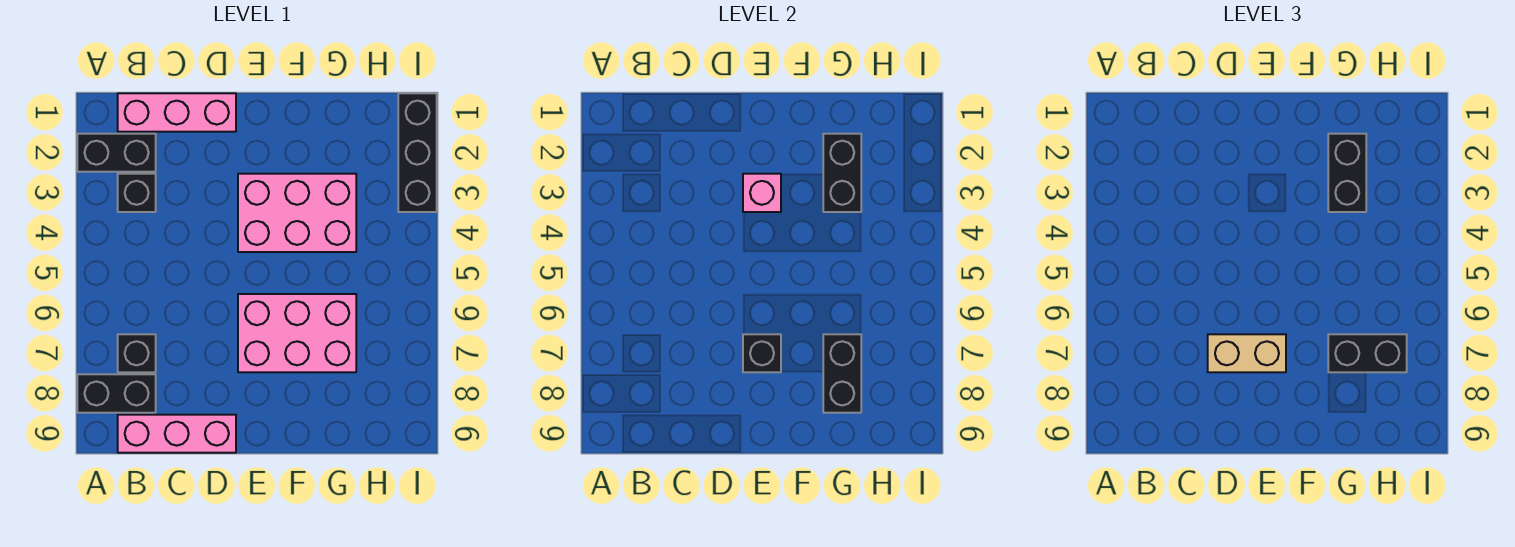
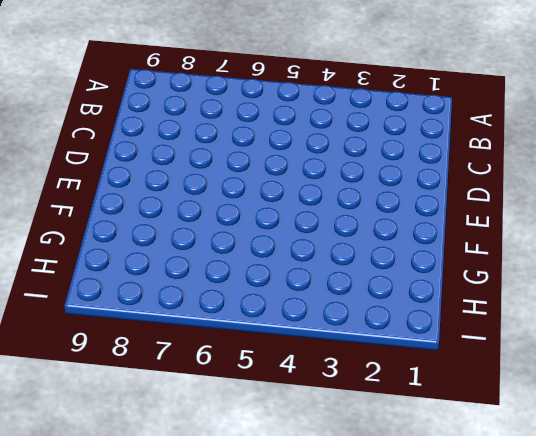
none -> black 1x2 brick [77,134,156,172]
none -> black 1x2 brick [77,374,156,413]
none -> pink 1x3 brick [118,93,236,132]

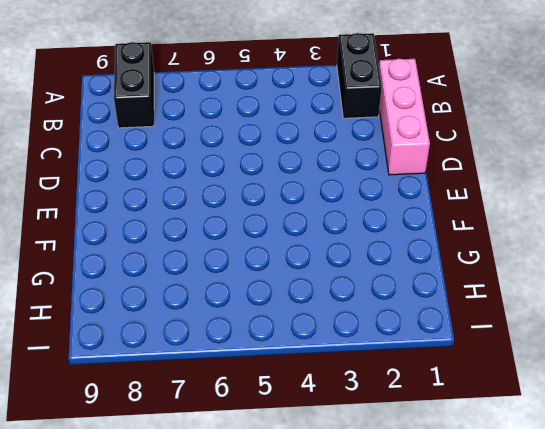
none -> black 1x1 brick [118,174,156,212]
none -> black 1x1 brick [118,334,156,372]
none -> pink 1x3 brick [118,415,236,453]

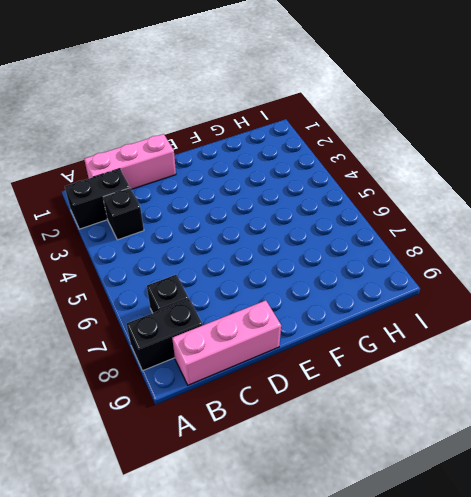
none -> pink 2x3 brick [238,174,356,252]
none -> pink 2x3 brick [238,294,356,372]
none -> black 1x3 brick [398,93,437,212]

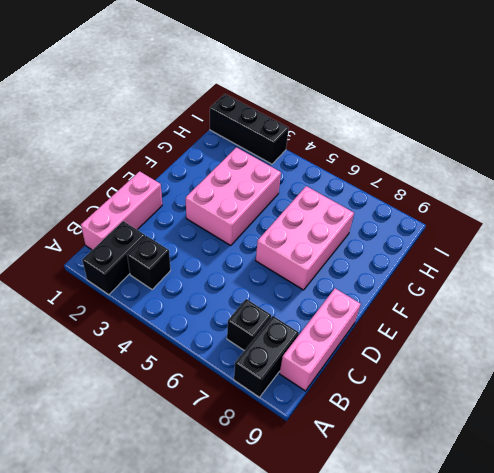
none -> pink 1x1 brick [743,174,781,212]
none -> black 1x1 brick [743,334,781,372]
none -> black 1x2 brick [823,134,861,212]

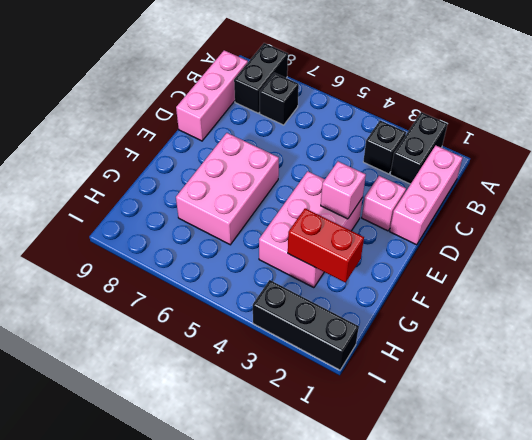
pink 1x1 brick [362,176,406,231] -> none
red 1x2 brick [288,208,364,283] -> black 1x2 brick [823,134,861,212]
none -> black 1x1 brick [743,334,781,372]
none -> black 1x2 brick [823,334,861,413]
none -> tan 1x2 brick [1208,334,1286,372]

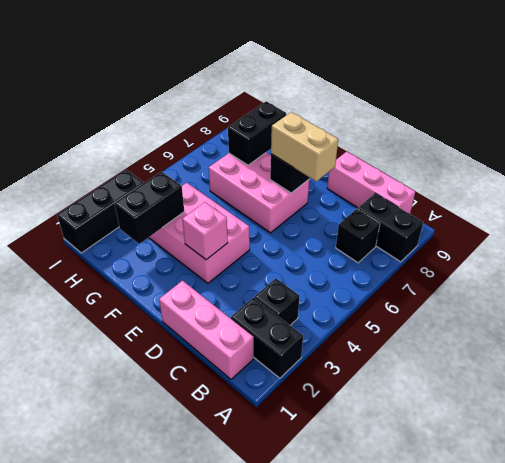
none -> black 1x2 brick [1328,134,1366,212]
none -> black 1x2 brick [1328,334,1407,372]

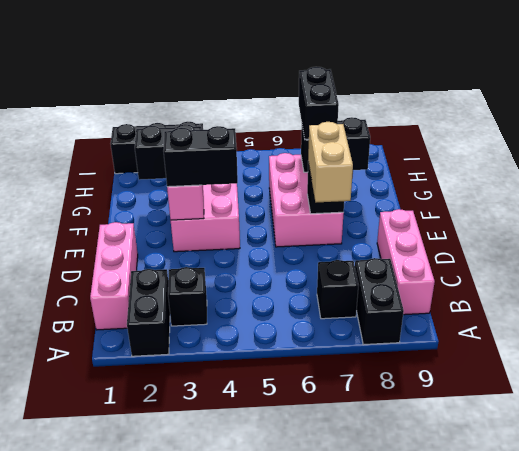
black 1x2 brick [164,126,238,187] -> black 1x2 brick moved to [1328,134,1366,212]

